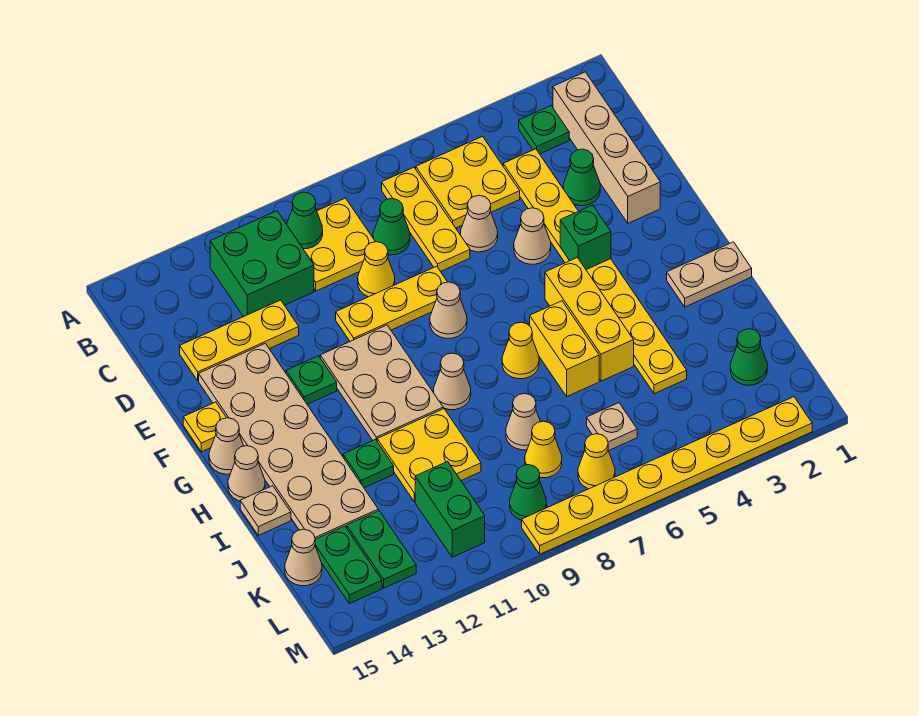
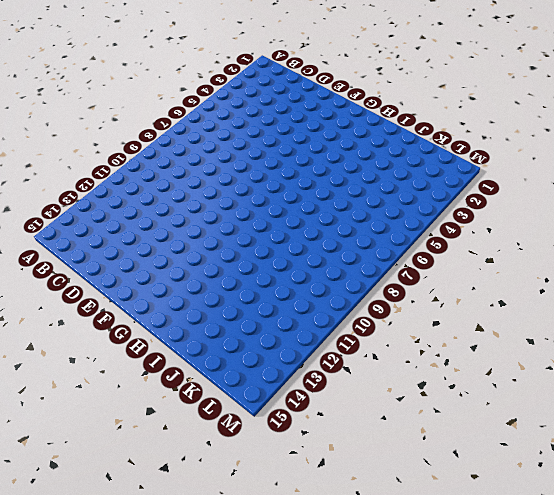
none -> tan 1x4 brick [553,72,660,223]
none -> green 1x1 plate [519,106,569,154]
none -> yellow 2x2 plate [416,137,520,228]
none -> yellow 1x3 plate [382,167,470,271]

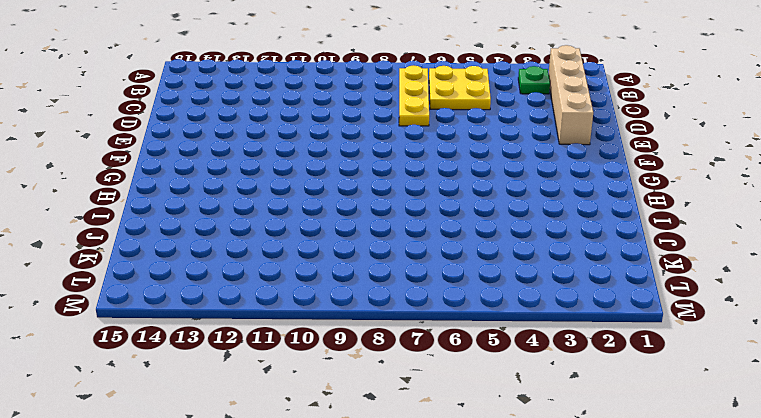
none -> yellow 2x2 plate [304,198,375,291]
none -> green 2x2 brick [210,211,314,317]
none -> yellow 1x8 plate [503,149,687,394]
none -> green 1x1 cone [373,198,410,255]

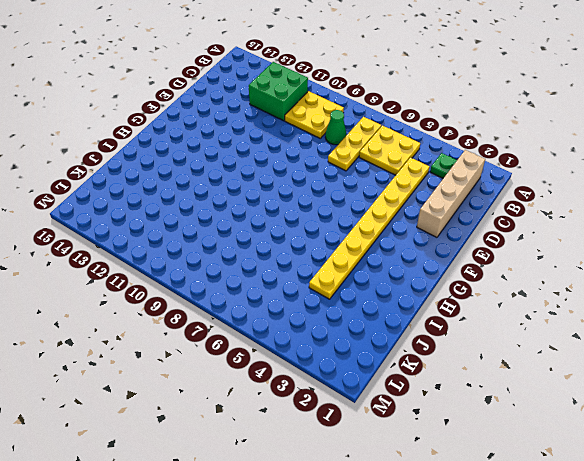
none -> green 1x1 cone [563,149,600,206]
none -> tan 1x1 cone [461,195,498,252]
none -> yellow 1x1 cone [358,242,395,297]
none -> yellow 1x3 plate [180,300,299,380]

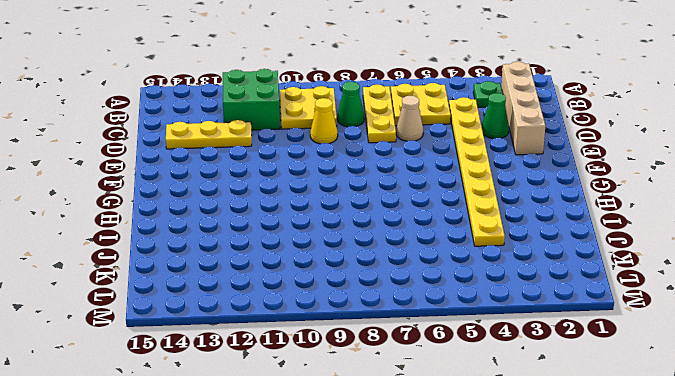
none -> tan 1x1 cone [514,208,551,264]
none -> yellow 1x3 plate [336,266,447,341]
none -> tan 2x6 plate [199,343,378,539]
none -> tan 1x1 cone [430,282,467,338]

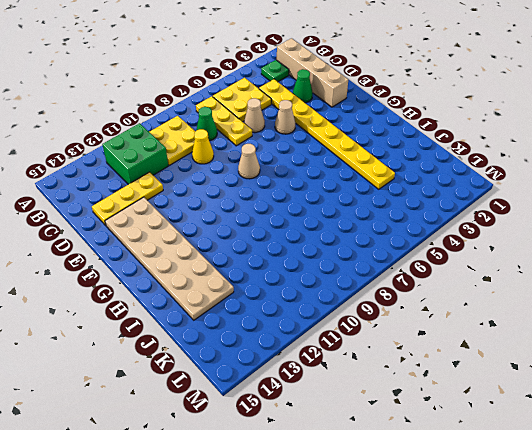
none -> yellow 1x3 plate [336,266,447,341]
none -> tan 2x3 plate [320,325,443,441]
none -> green 1x1 plate [286,356,337,404]
none -> yellow 1x1 plate [183,402,226,452]

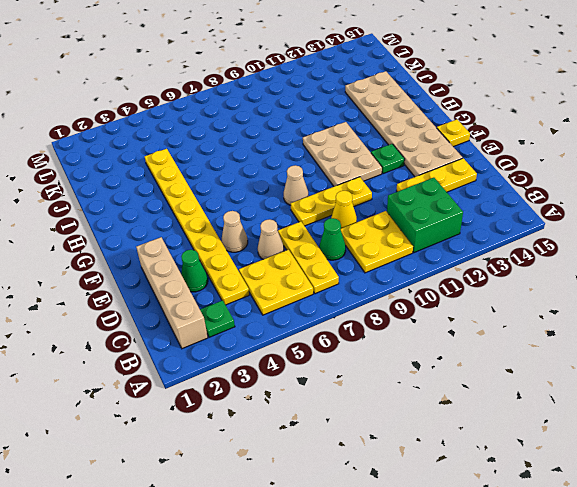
none -> yellow 1x3 brick [545,258,634,381]
none -> tan 1x1 cone [209,418,244,474]
none -> tan 1x2 plate [667,242,752,307]
none -> yellow 1x2 brick [530,301,599,396]

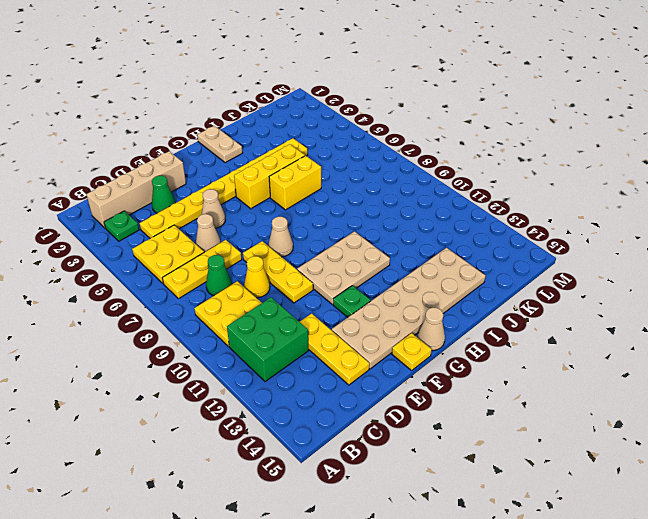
none -> yellow 1x1 cone [502,322,539,379]
none -> tan 1x1 cone [434,353,471,410]
none -> tan 1x1 cone [228,446,265,501]
none -> yellow 2x2 plate [377,409,481,502]

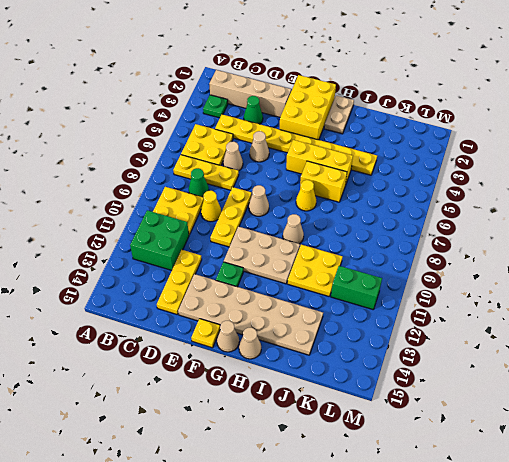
yellow 2x3 brick [280,75,336,140] -> none
none -> green 1x1 plate [343,439,394,488]
none -> tan 1x1 plate [240,486,291,535]
none -> tan 1x1 cone [506,394,540,450]
none -> green 1x1 cone [730,329,767,385]

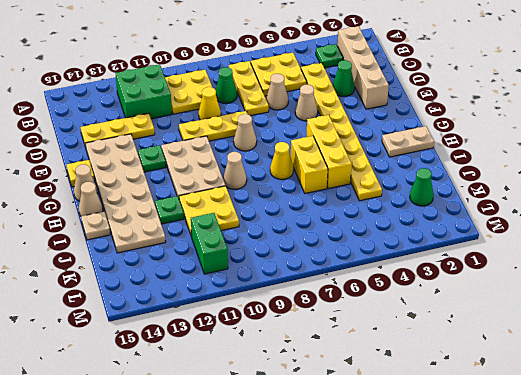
none -> tan 1x1 cone [506,394,540,450]
none -> tan 1x1 plate [587,403,637,451]
none -> yellow 1x1 cone [525,421,562,478]
none -> green 1x2 plate [347,511,416,588]

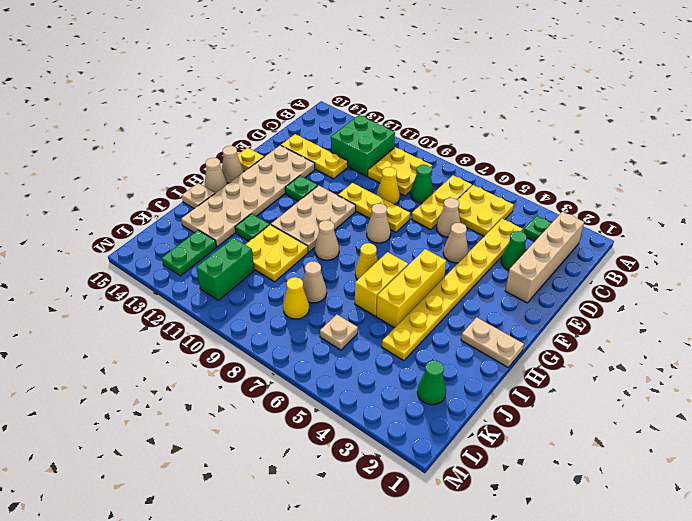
none -> green 1x2 plate [315,526,382,604]
none -> tan 1x1 cone [285,529,322,586]
none -> yellow 1x1 cone [578,434,615,489]
none -> green 1x1 cone [510,465,547,520]

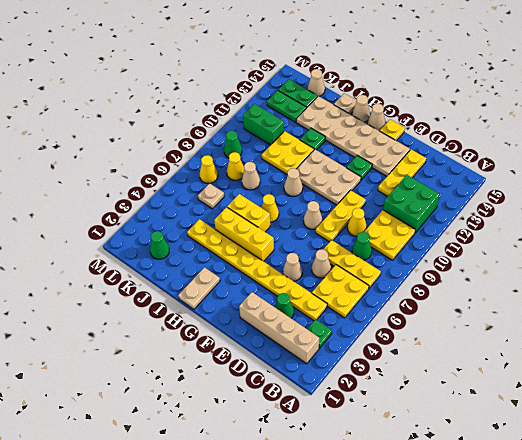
none -> yellow 1x8 plate [522,397,812,554]
none -> green 1x1 cone [287,192,323,249]
none -> green 1x1 brick [560,205,611,270]

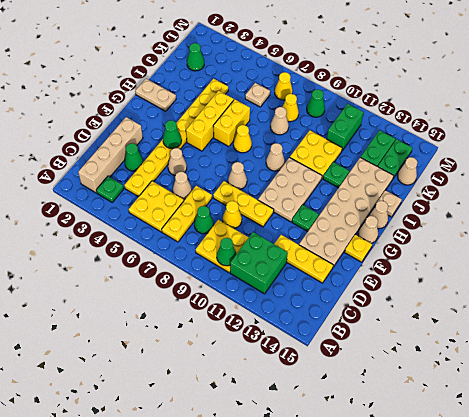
green 1x1 cone [163,120,182,149] -> green 1x1 brick [560,205,611,270]
none -> yellow 1x8 plate [522,397,812,554]

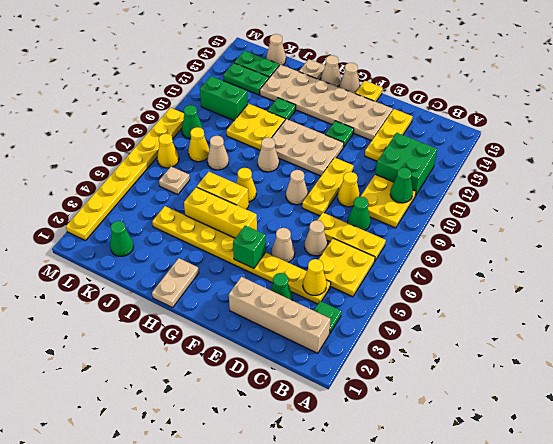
yellow 1x1 cone [303,259,327,295] -> none

